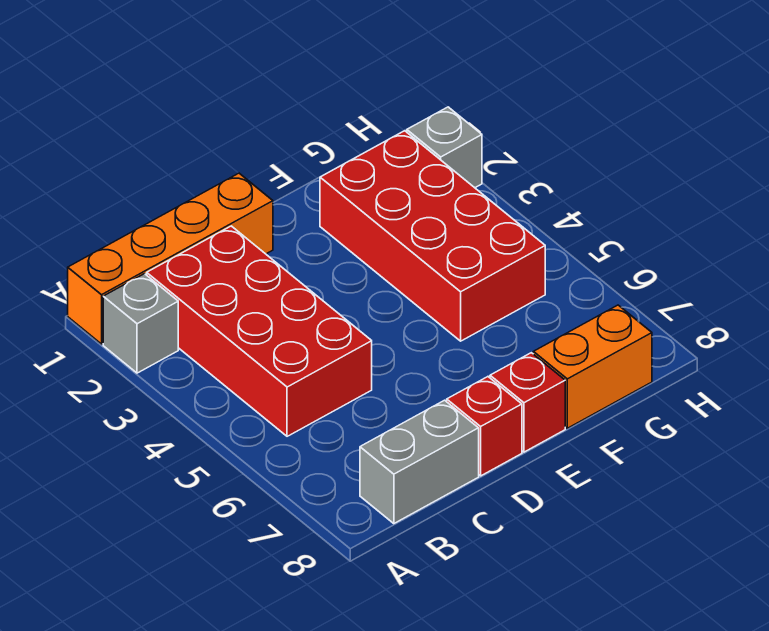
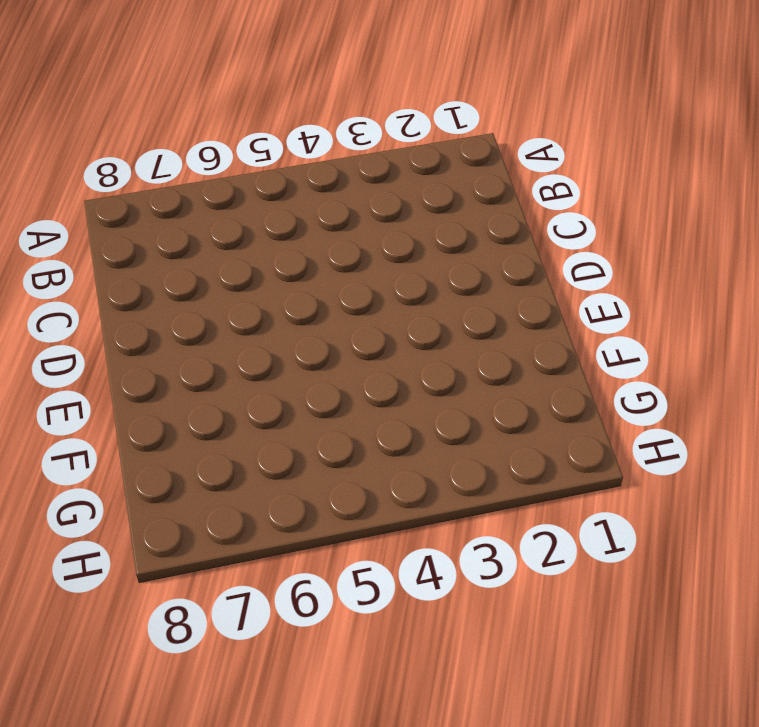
none -> orange 1x4 brick [68,173,273,344]
none -> grey 1x1 brick [103,274,178,373]

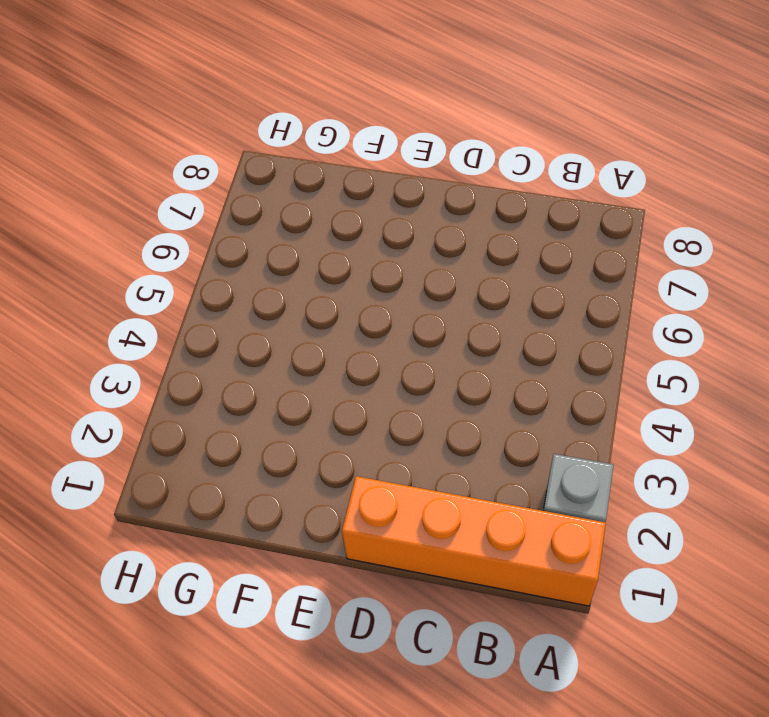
none -> red 2x4 brick [147,226,372,436]
none -> grey 1x2 brick [360,400,479,524]

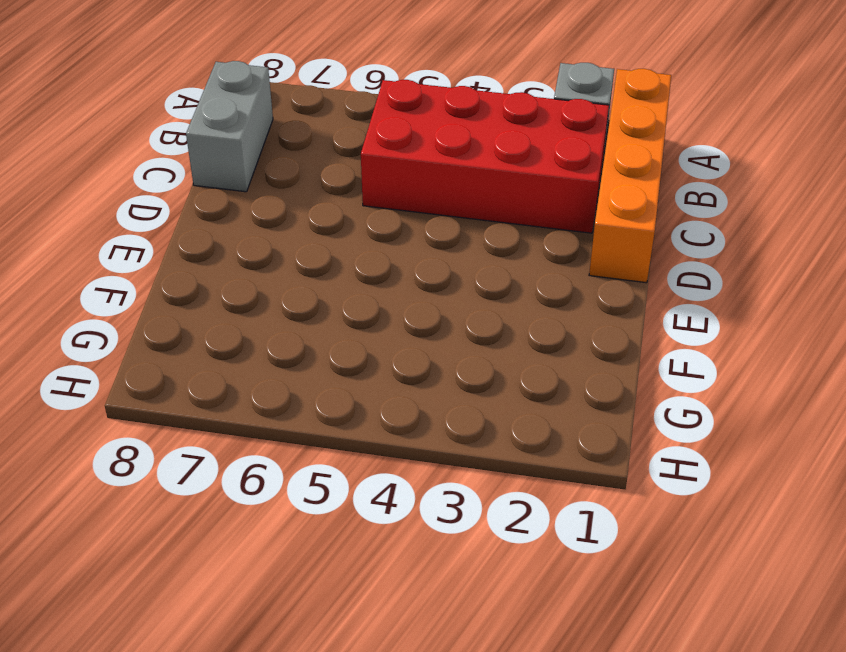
none -> red 1x1 brick [447,377,522,476]
none -> red 1x1 brick [490,353,565,452]

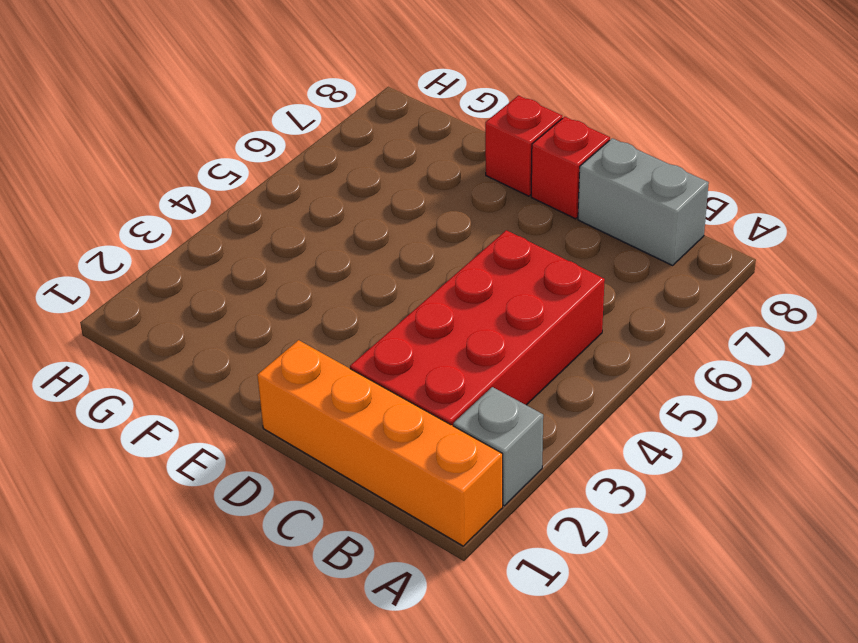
none -> red 2x4 brick [320,131,545,341]
none -> orange 1x2 brick [533,305,652,428]

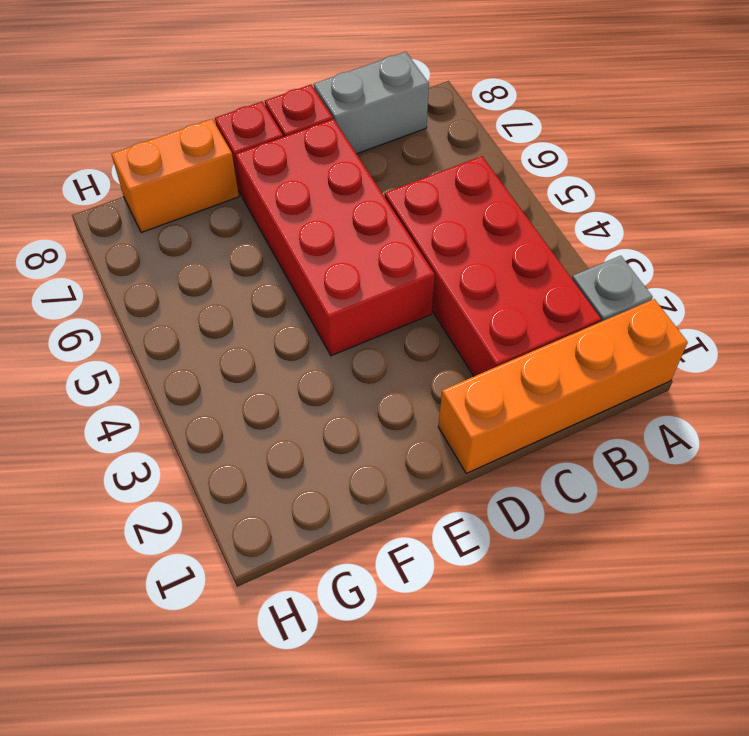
red 2x4 brick [236,119,435,356] -> red 2x4 brick moved to [320,131,545,341]
none -> grey 1x1 brick [407,107,482,188]

